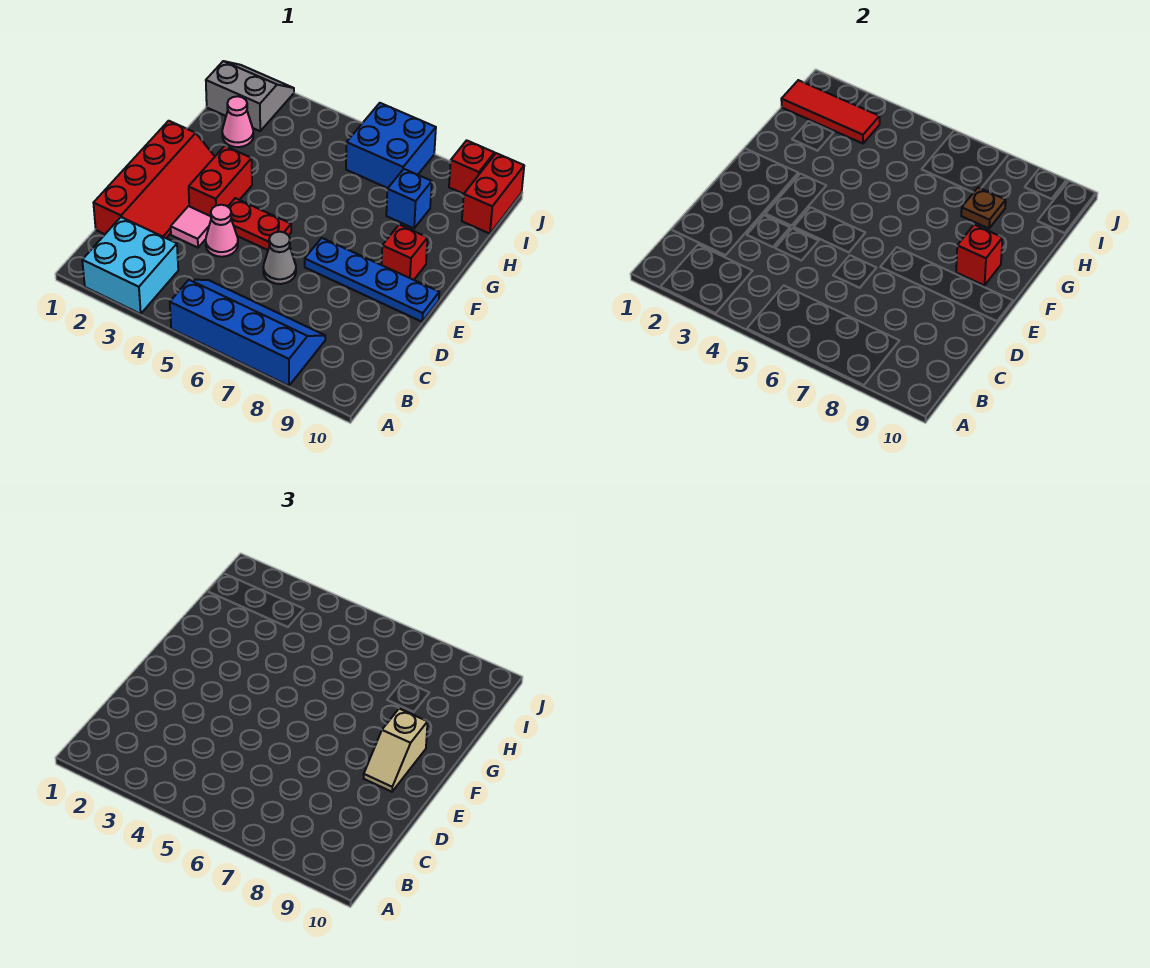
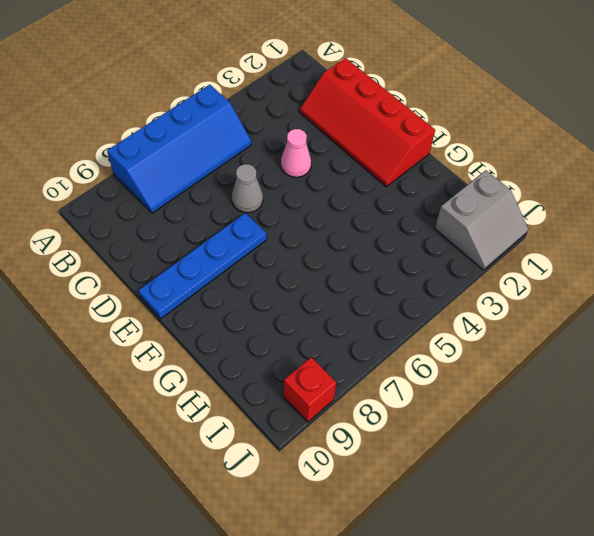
none -> cyan 2x2 brick [82,217,178,314]
none -> pink 1x1 tile [171,206,211,248]
none -> red 1x2 brick [189,146,252,216]

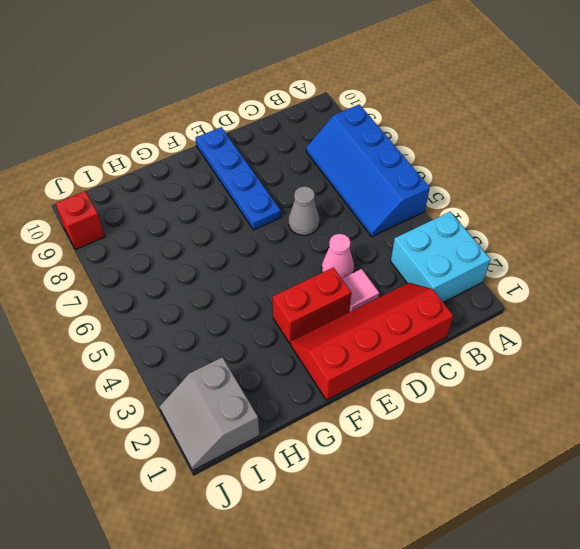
none -> red 1x2 plate [228,198,291,250]
none -> red 1x1 brick [382,225,428,280]
none -> pink 1x1 cone [222,96,253,147]

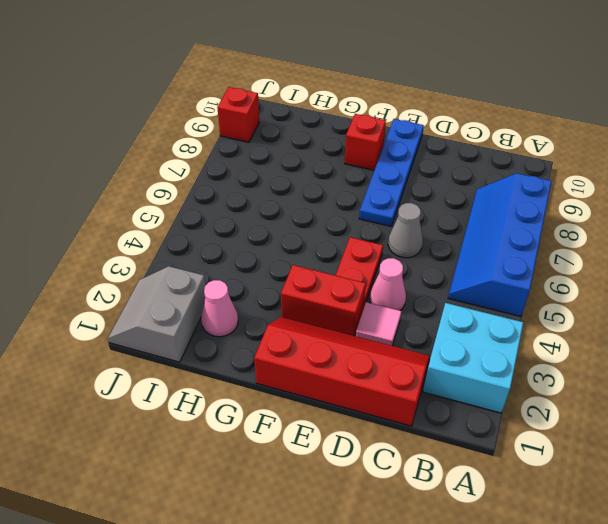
none -> blue 1x1 brick [386,169,432,228]
none -> blue 2x2 brick [346,103,436,188]
none -> red 1x2 brick [462,153,524,234]

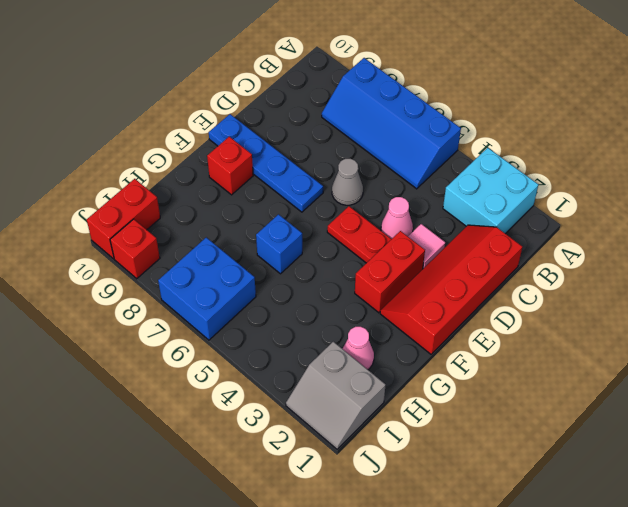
blue 1x1 brick [256,214,302,274] -> blue 1x1 brick moved to [386,169,432,228]
none -> red 1x1 brick [956,225,1003,285]
none -> brown 1x1 plate [961,188,1006,228]
none -> red 1x3 tile [781,80,880,144]

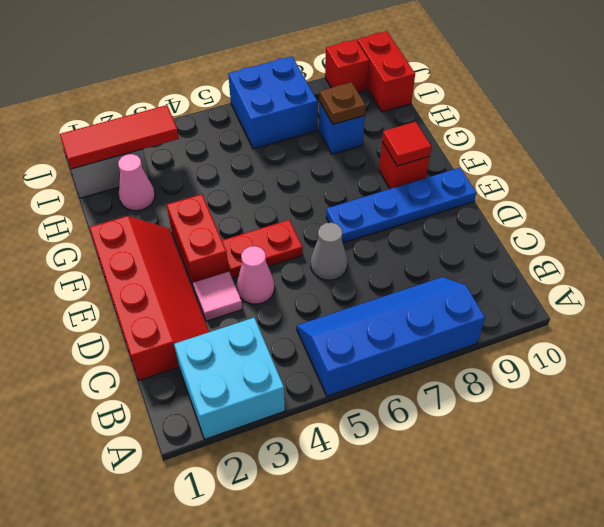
red 1x1 tile [382,122,431,166] -> red 1x1 brick [956,225,1003,285]
none -> tan 1x2 slope [364,709,428,792]

